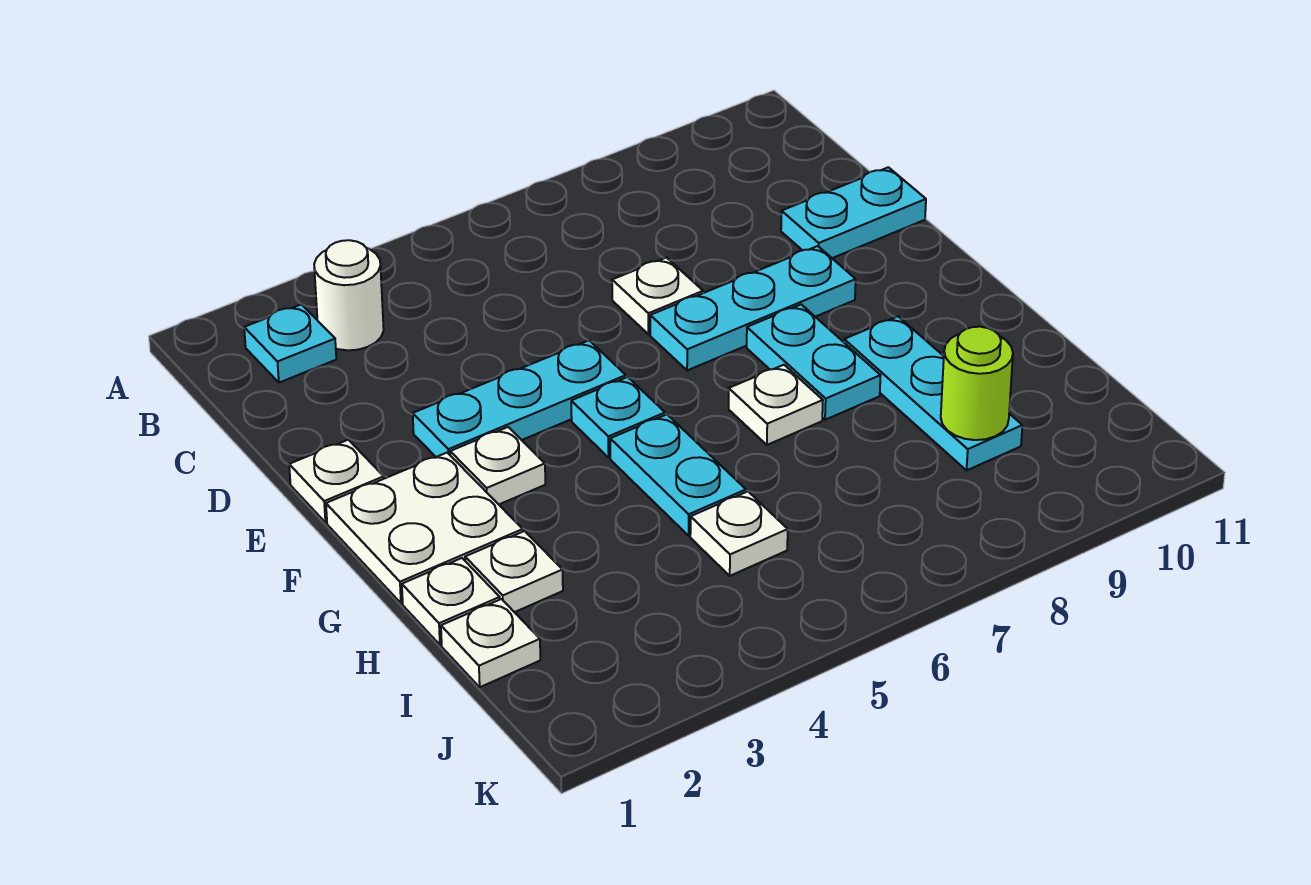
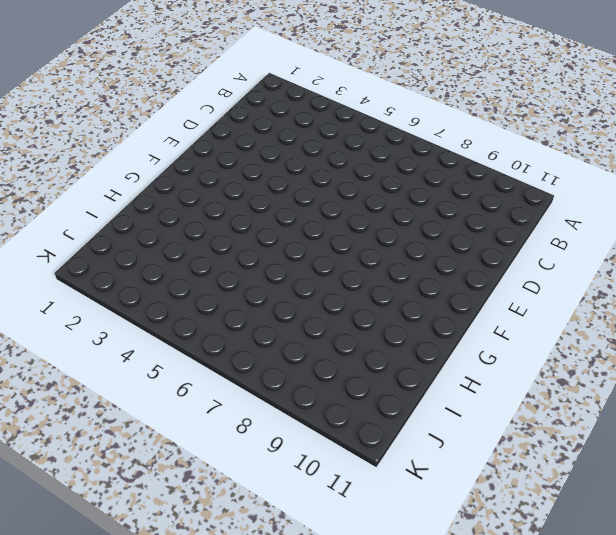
none -> cyan 1x1 plate [244,304,336,383]
none -> white 1x1 round brick [314,240,384,350]
none -> white 1x1 plate [612,258,703,334]

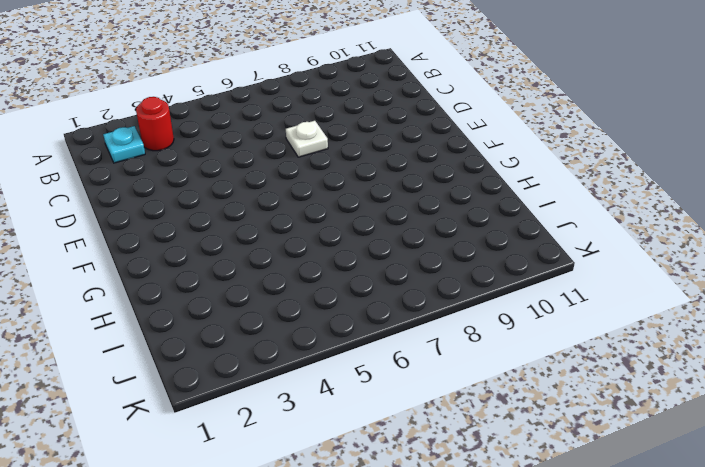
red 1x1 round brick [136,97,174,151] -> white 1x1 round brick [314,240,384,350]
none -> cyan 1x2 plate [781,167,926,258]
none -> white 1x1 plate [289,440,384,523]
none -> cyan 1x3 plate [413,340,626,457]

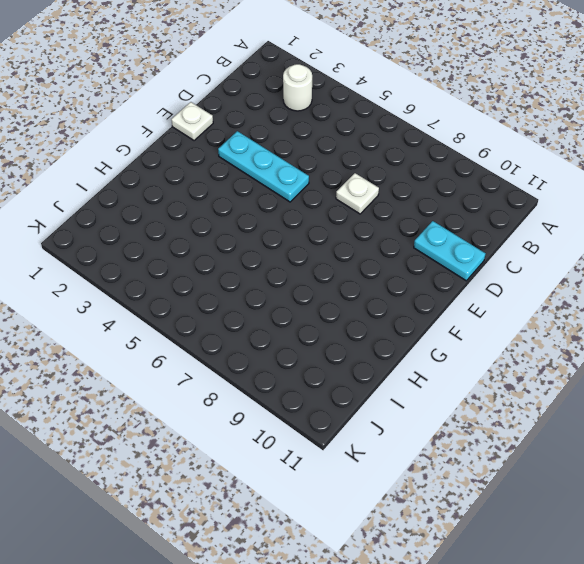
none -> cyan 1x1 plate [244,304,336,383]
none -> cyan 1x3 plate [650,246,856,370]
none -> white 2x2 plate [326,453,523,603]

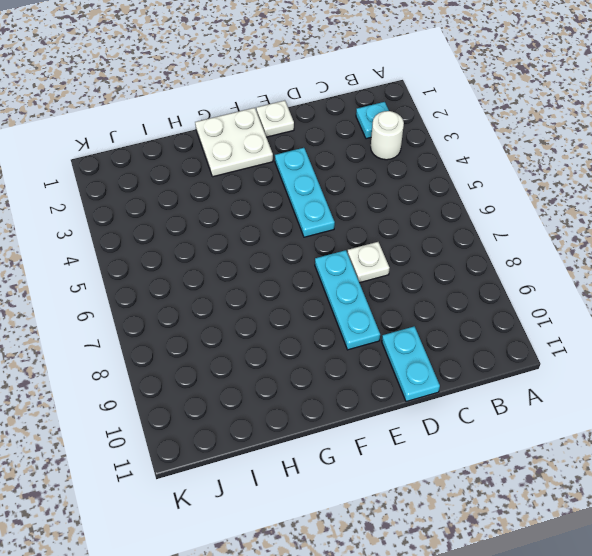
none -> white 1x1 plate [450,427,545,504]
none -> cyan 1x1 plate [571,377,665,457]
none -> cyan 1x2 plate [747,304,881,420]

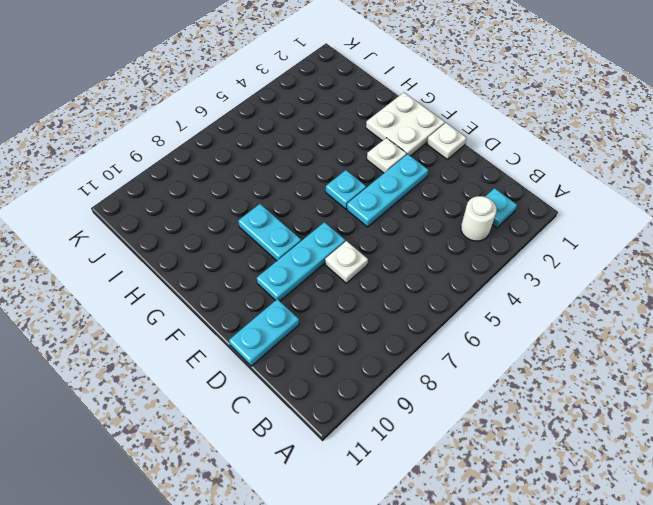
none -> cyan 1x2 plate [610,414,746,536]
none -> white 1x1 plate [729,365,823,445]
none -> cyan 1x3 plate [844,316,1022,470]

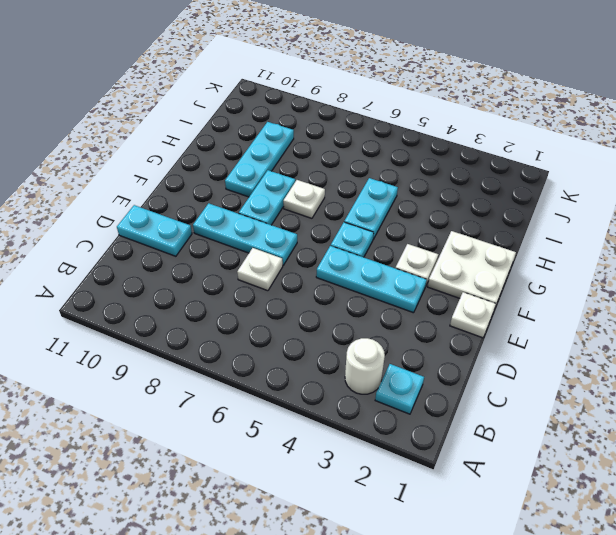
none -> white 1x1 plate [402,558,500,645]
none -> white 1x1 plate [465,531,563,612]
none -> white 1x1 plate [441,599,540,687]

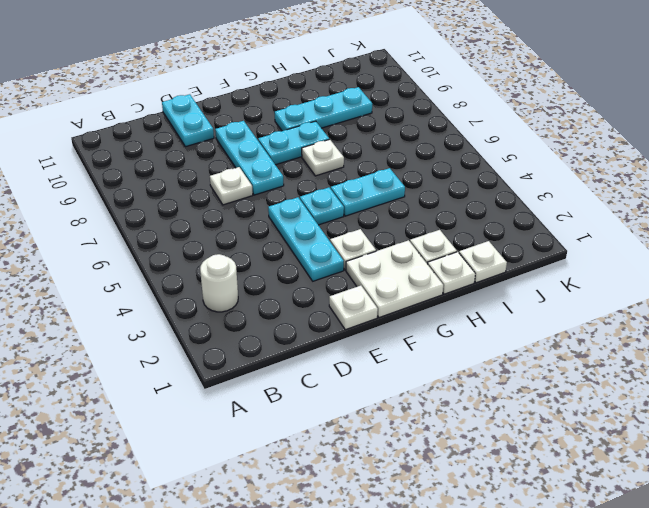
none -> cyan 1x1 plate [244,304,336,383]
none -> white 1x1 plate [690,492,788,576]
none -> lime 1x1 round brick [941,327,1013,440]

